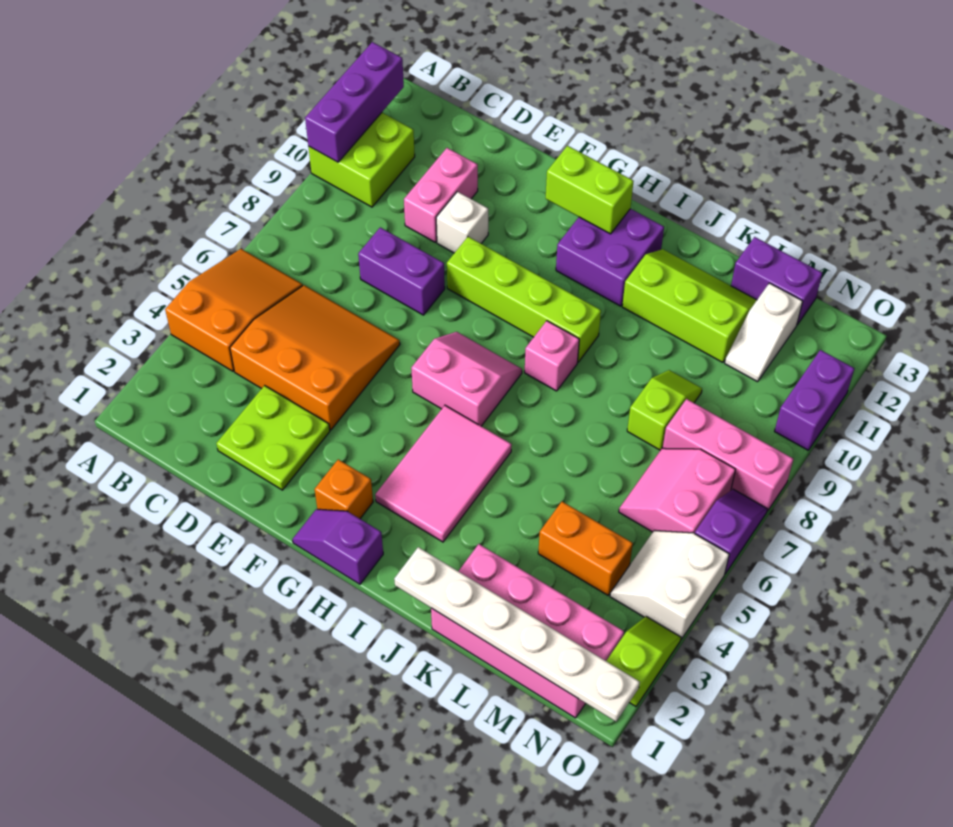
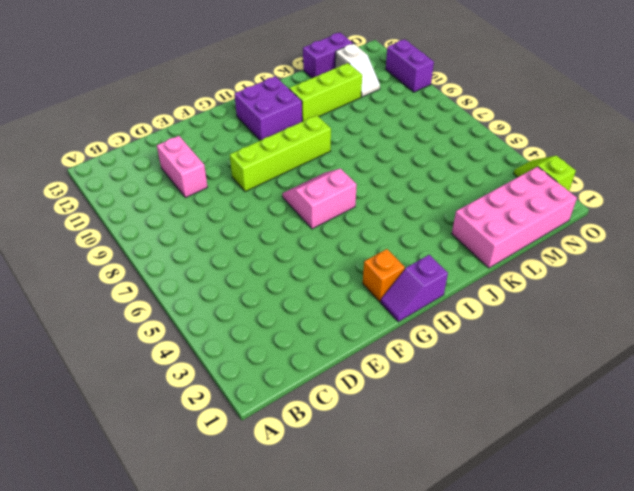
none -> orange 2x3 slope [165,249,303,371]
none -> lime 2x2 brick [308,113,415,207]
none -> orange 3x3 slope [230,285,400,430]

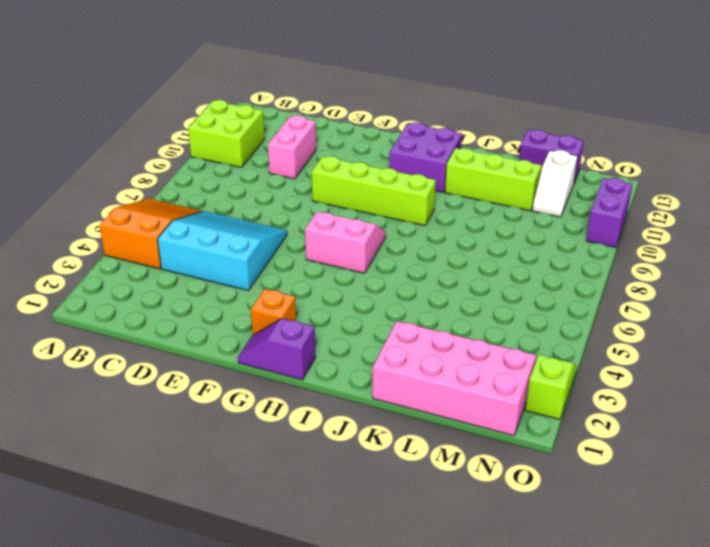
cyan 3x3 slope [158,211,287,290] -> orange 3x3 slope [230,285,400,430]
none -> lime 2x2 plate [216,386,330,490]
none -> purple 1x2 brick [358,227,445,315]
none -> white 1x1 brick [436,192,488,253]

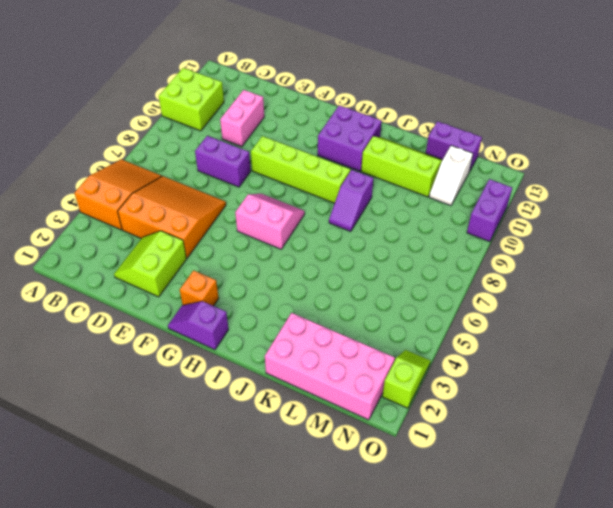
lime 2x2 slope [114,231,187,297] -> lime 2x2 plate [216,386,330,490]
purple 1x2 slope [329,170,373,232] -> purple 1x2 slope turned to [695,489,767,574]
none -> white 1x1 brick [436,192,488,253]
none -> pink 2x3 tile [375,405,512,542]
none -> pink 1x1 brick [525,321,579,391]

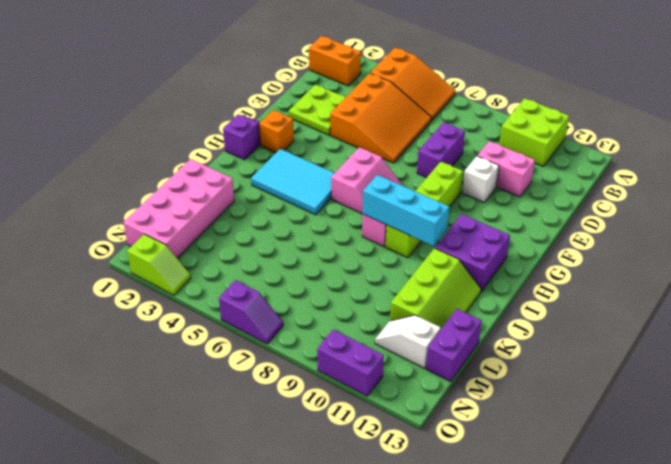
orange 1x2 brick [309,36,361,86] -> orange 1x2 brick turned to [538,502,633,595]
cyan 2x3 tile [251,149,335,215] -> pink 2x3 tile [375,405,512,542]
cyan 1x3 brick [363,175,449,246] -> none
none -> lime 1x2 slope [627,370,702,450]
none -> pink 2x2 slope [619,448,736,533]
none -> pink 1x3 brick [663,399,793,511]

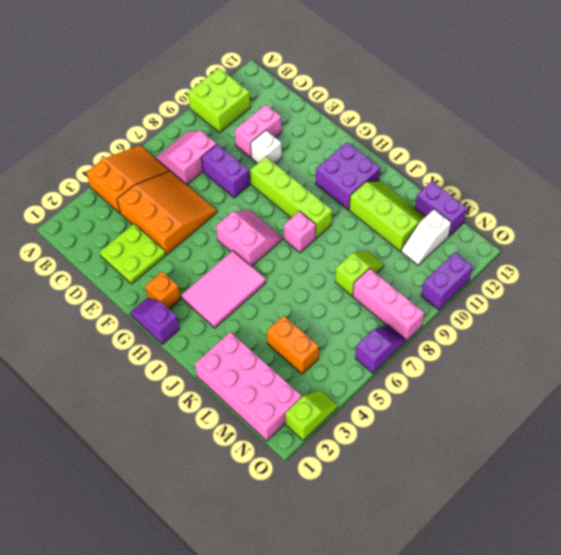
pink 2x2 slope [156,131,217,185] -> pink 2x2 slope moved to [619,448,736,533]
none -> white 2x2 slope [610,530,729,639]
none -> purple 1x3 brick [305,42,404,162]
none -> lime 1x2 brick [546,146,634,234]

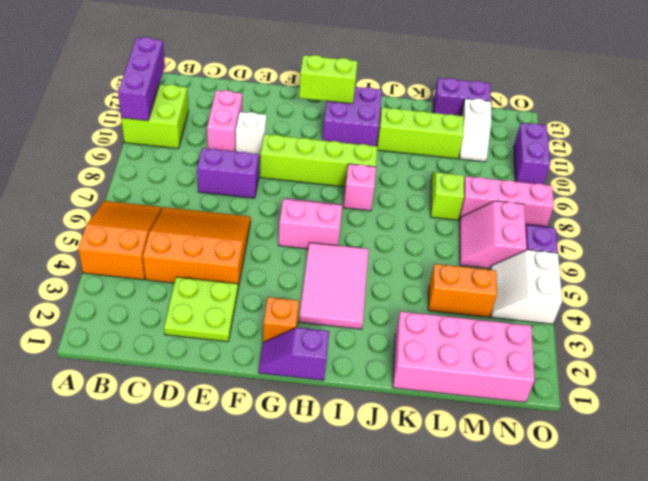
none -> lime 1x2 slope [607,617,681,706]
none -> white 1x6 plate [394,547,640,721]

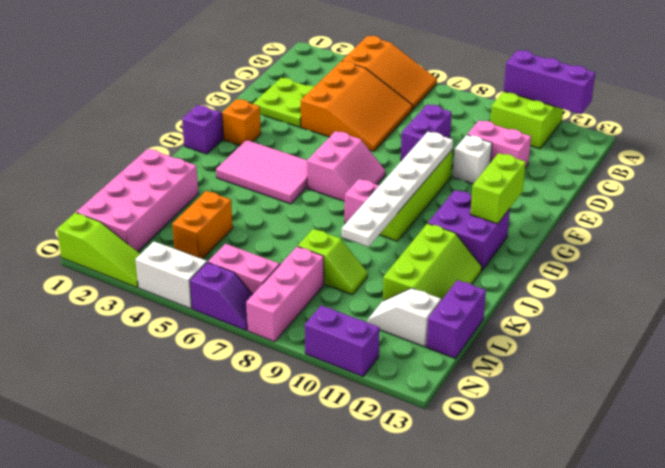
white 1x6 plate [342,132,453,247] -> white 1x6 plate moved to [394,547,640,721]
lime 1x3 slope [57,213,140,287] -> lime 1x2 slope [607,617,681,706]

